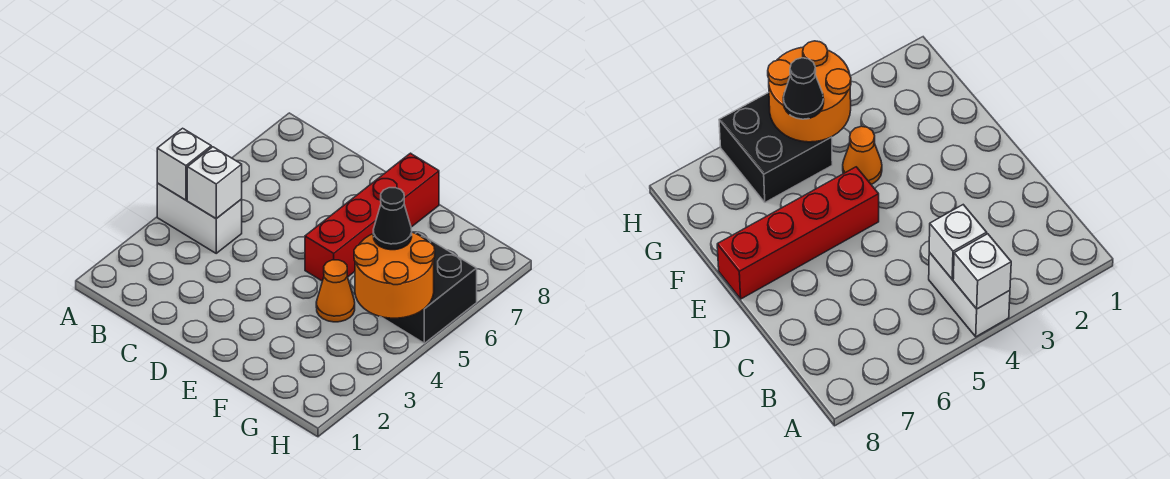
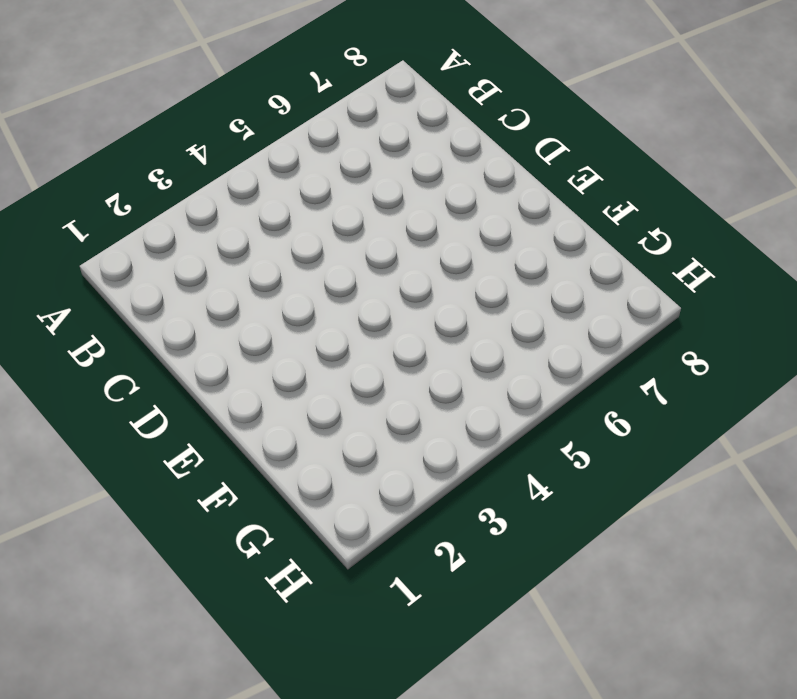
none -> white 1x2 brick [157,183,242,253]
none -> red 1x4 brick [305,153,439,281]

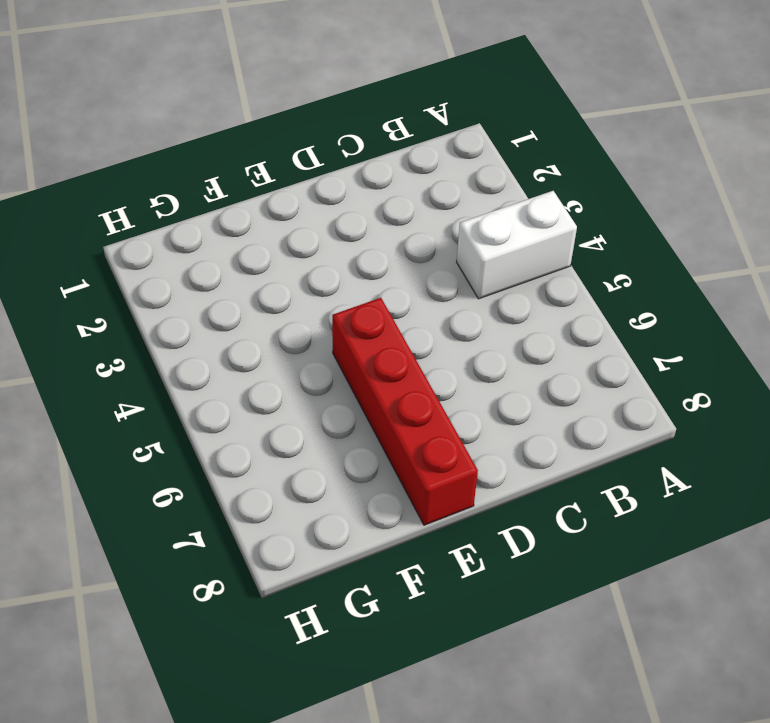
none -> orange 1x1 cone [316,260,355,322]
none -> black 2x2 brick [382,232,477,343]

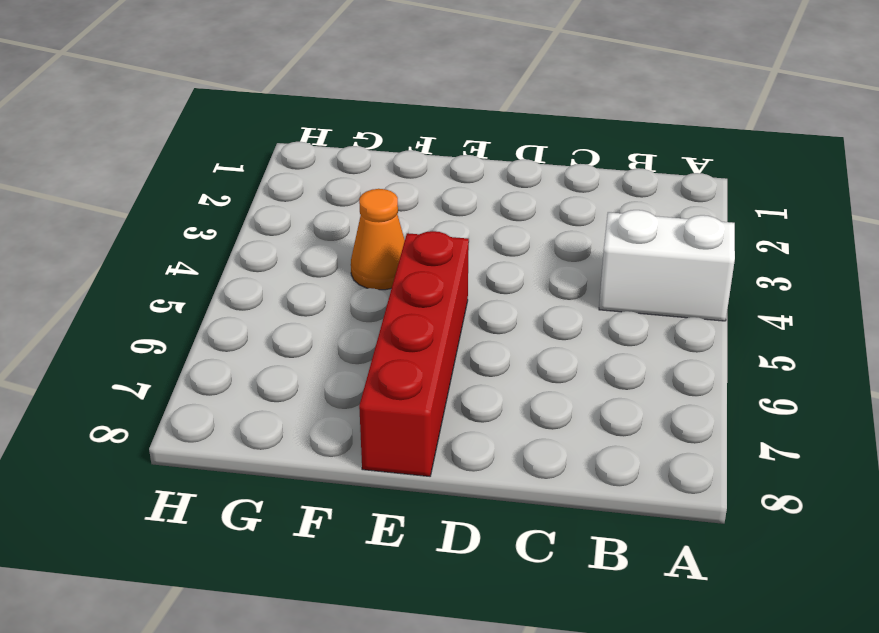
none -> black 2x2 brick [382,232,477,343]
none -> white 1x1 brick [157,128,211,200]

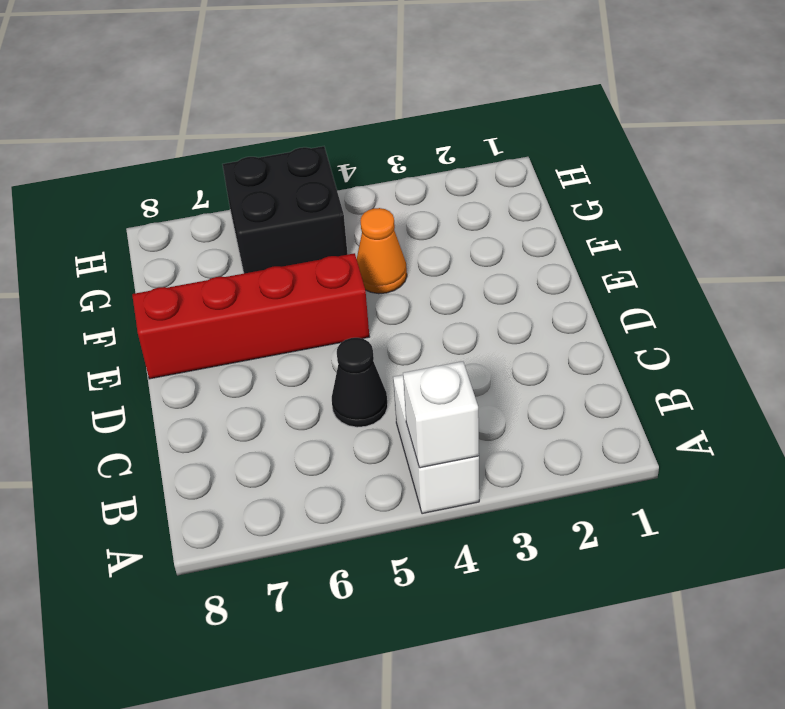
black 1x1 cone [332,338,388,427] -> black 1x1 cone moved to [373,188,412,250]
none -> white 1x1 brick [187,147,242,219]
none -> orange 2x2 round brick [354,232,435,318]

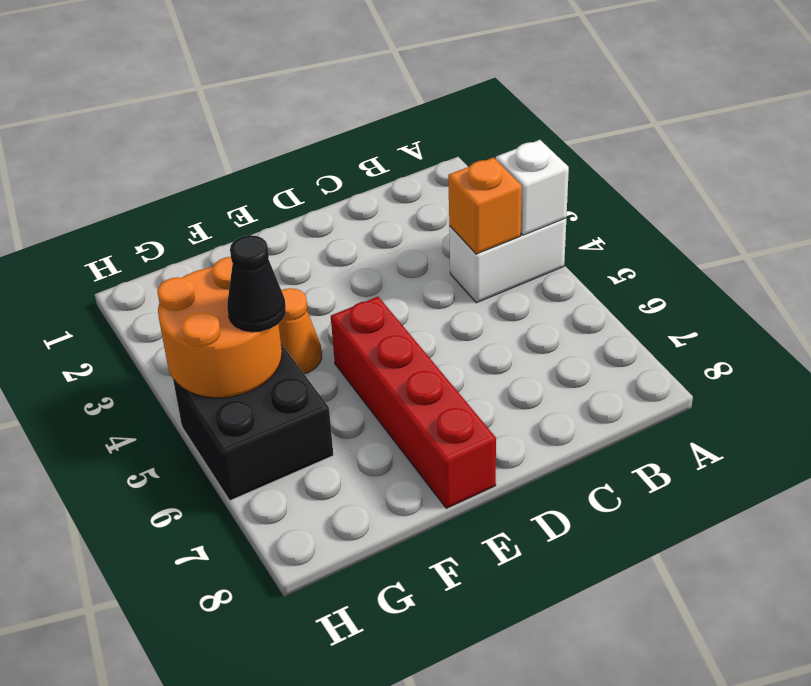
orange 1x1 brick [448,158,522,254] -> white 1x1 brick [187,147,242,219]

